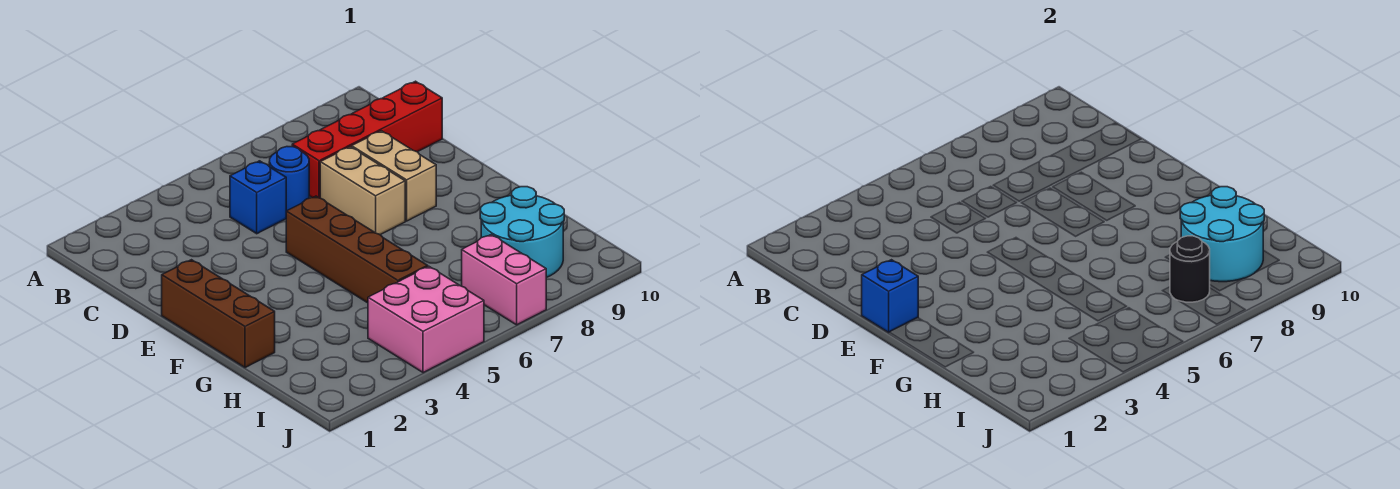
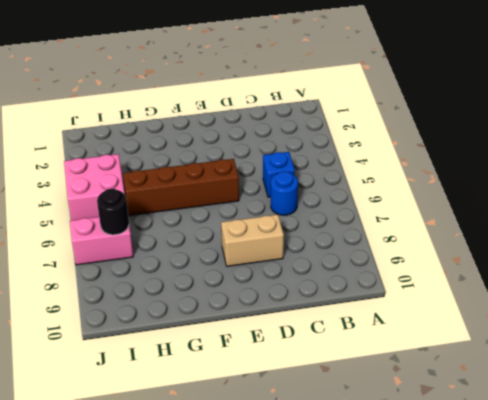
none -> red 1x4 brick [292,81,442,198]
none -> tan 1x2 brick [320,147,405,235]
none -> brown 1x3 brick [162,260,275,368]

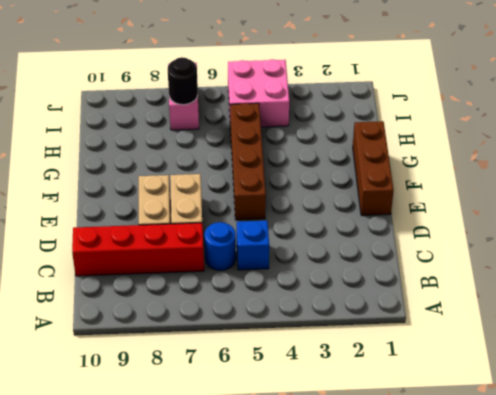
none -> cyan 2x2 round brick [480,187,564,278]
none -> blue 1x1 brick [862,260,918,332]
none -> cyan 2x2 round brick [1180,187,1264,282]

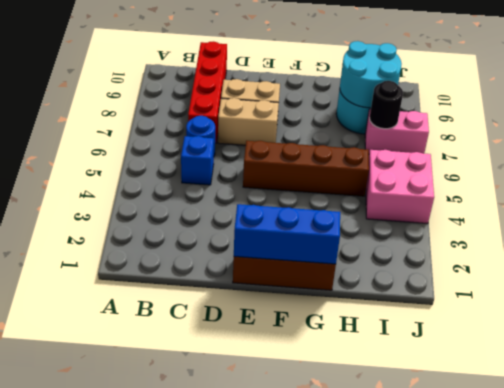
blue 1x3 brick [234,204,340,264] -> blue 1x1 brick [862,260,918,332]

